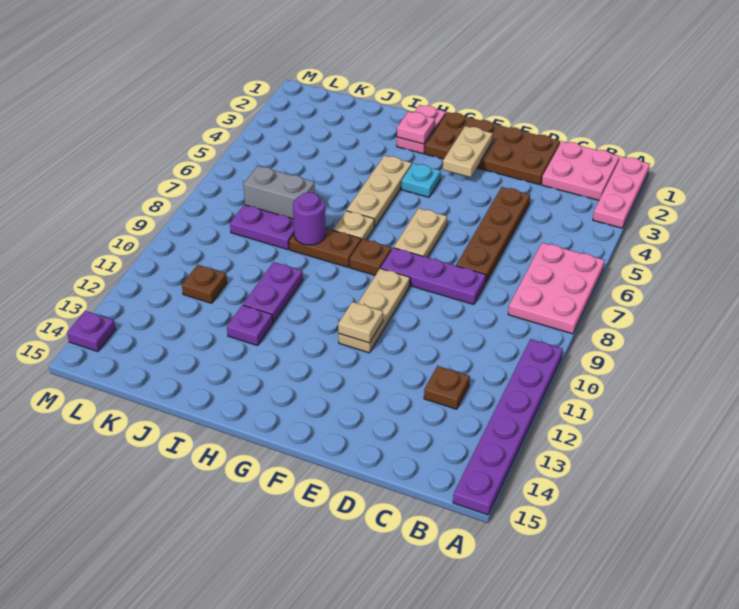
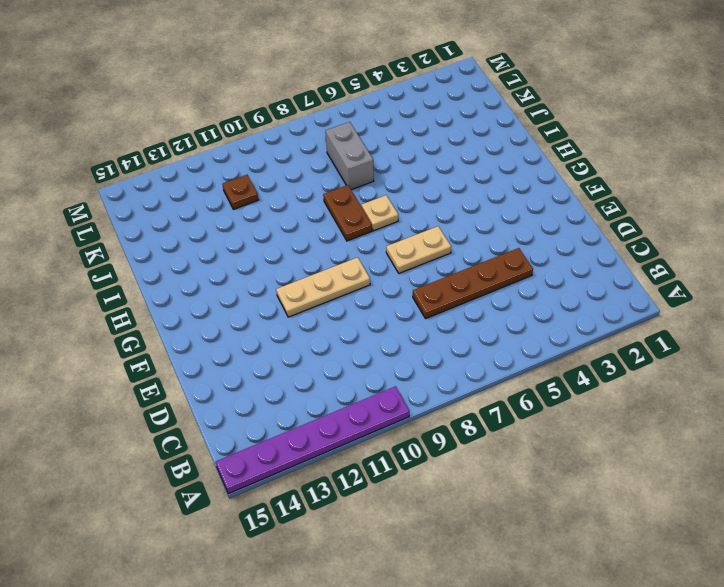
none -> pink 1x3 plate [593,156,650,228]
none -> pink 2x3 plate [508,243,605,334]
none -> pink 2x2 plate [542,141,620,200]

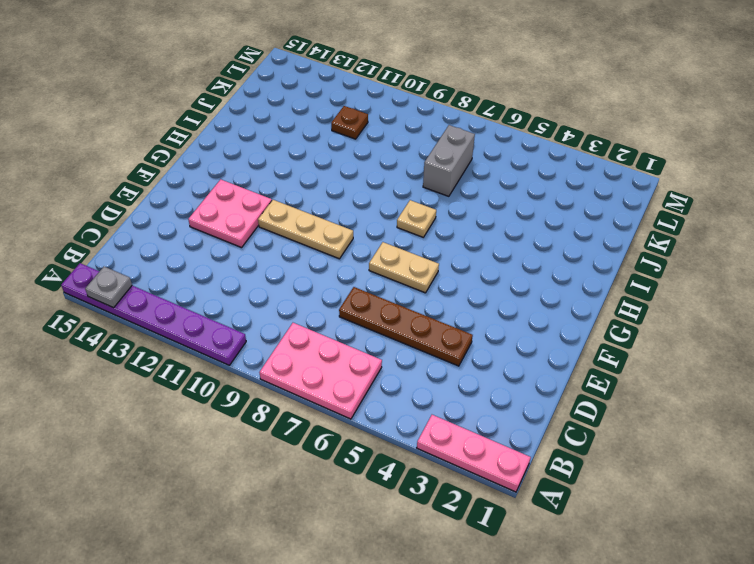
grey 1x1 plate [85,267,132,308] -> none
pink 2x2 plate [188,179,272,248] -> pink 2x2 plate moved to [542,141,620,200]
none -> brown 1x1 plate [424,366,470,409]
none -> brown 2x4 plate [425,112,560,185]
none -> purple 1x3 plate [381,248,486,305]

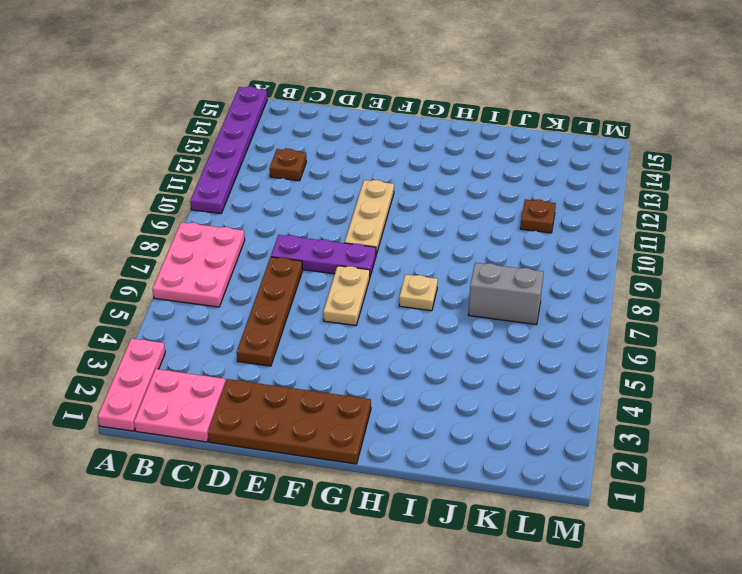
none -> cyan 1x1 plate [401,163,441,197]
none -> brown 1x1 plate [350,239,392,275]
none -> pink 1x2 plate [397,105,446,154]

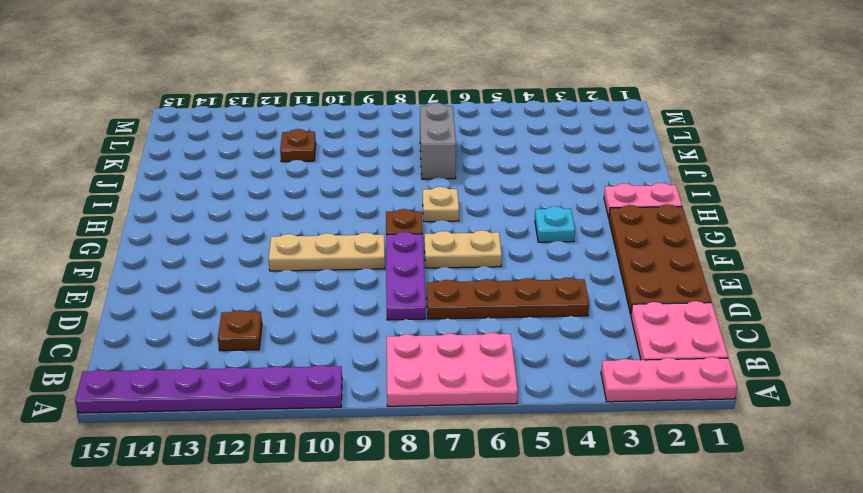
none -> tan 1x3 plate [347,156,412,227]
none -> brown 1x2 plate [289,228,361,267]
none -> purple 1x2 plate [243,262,303,323]

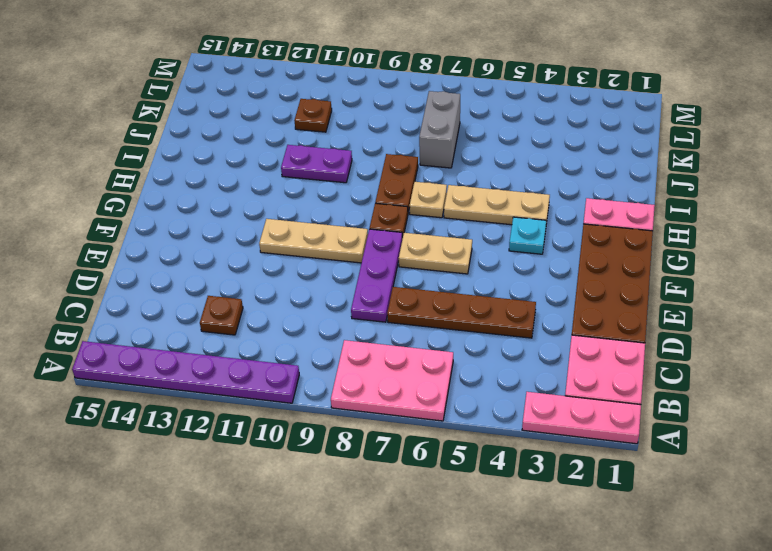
none -> purple 1x1 plate [227,305,273,346]
none -> purple 1x2 plate [230,205,294,250]
none -> purple 1x1 plate [67,311,116,352]

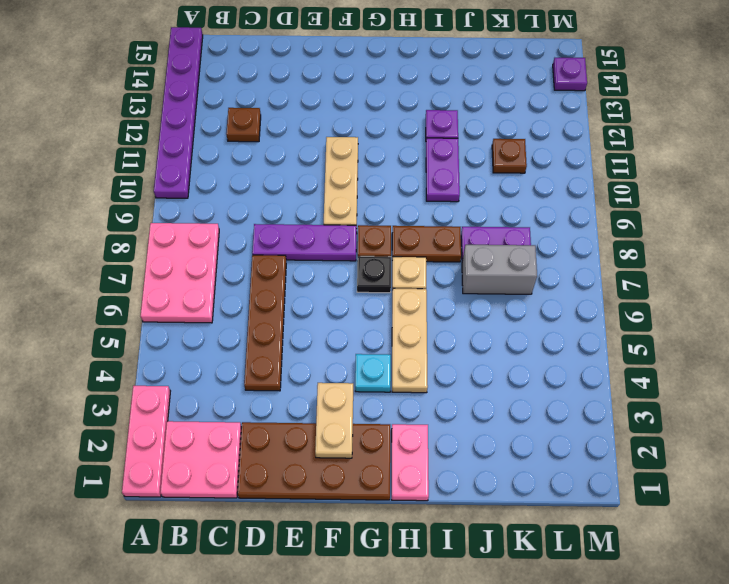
black 1x1 plate [357,256,391,293] -> none
none -> tan 1x2 plate [394,208,447,257]
none -> tan 1x1 plate [338,302,383,343]
none -> pink 1x1 plate [397,111,435,144]

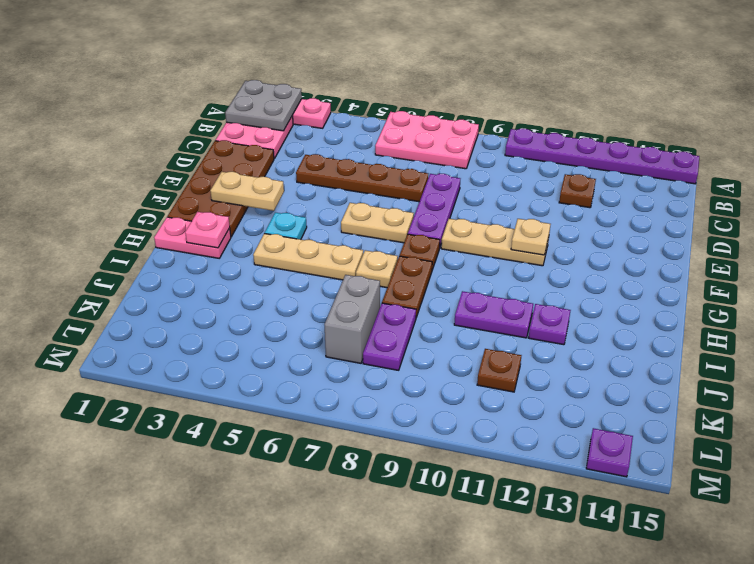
grey 2x2 plate [225,80,302,131] -> none
none -> purple 1x1 round brick [293,193,326,245]

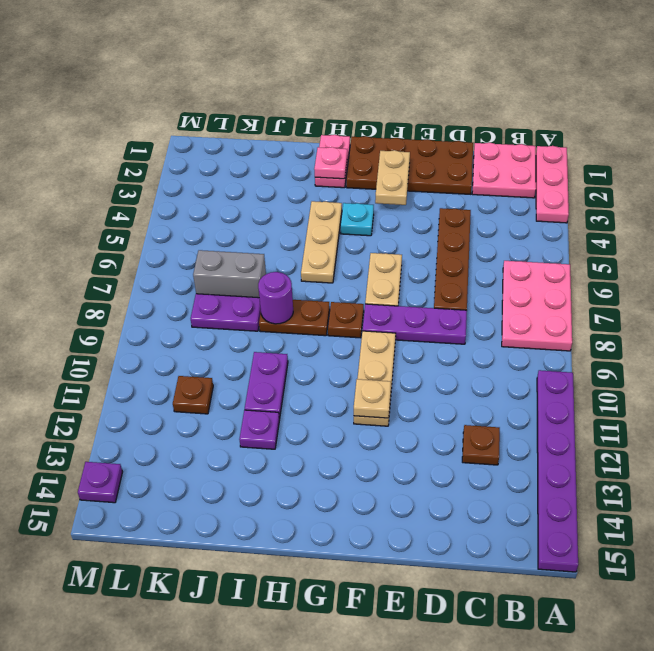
none -> tan 1x1 plate [333,211,374,240]

